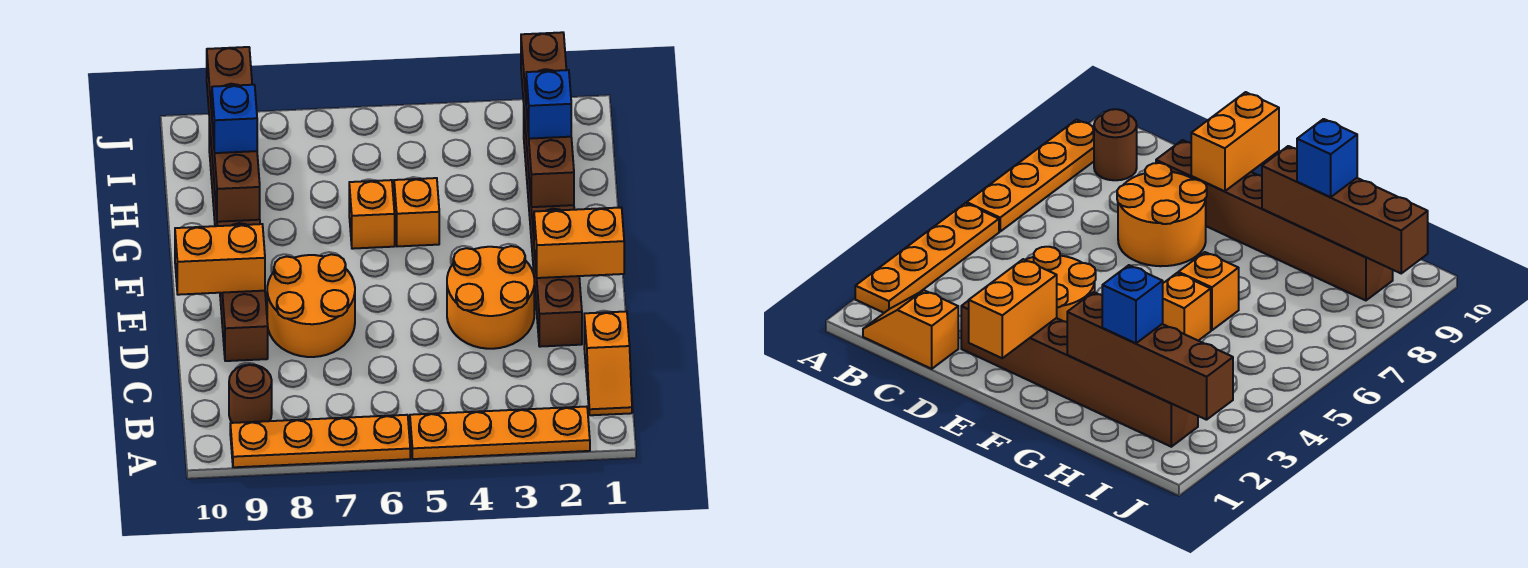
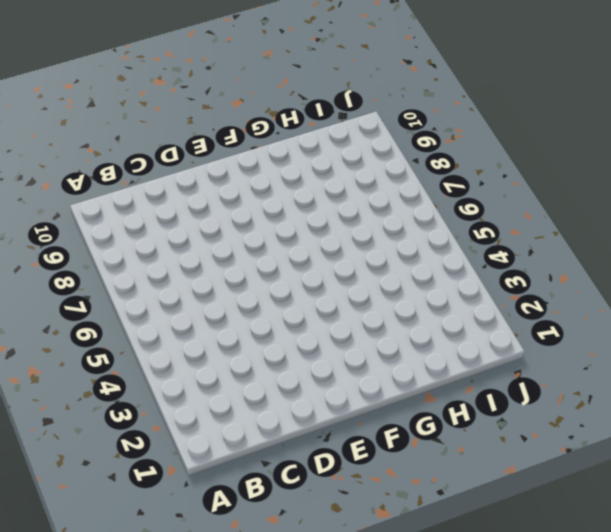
none -> orange 1x4 plate [410,407,590,459]
none -> orange 1x4 plate [230,415,410,467]
none -> orange 1x2 slope [584,311,632,415]

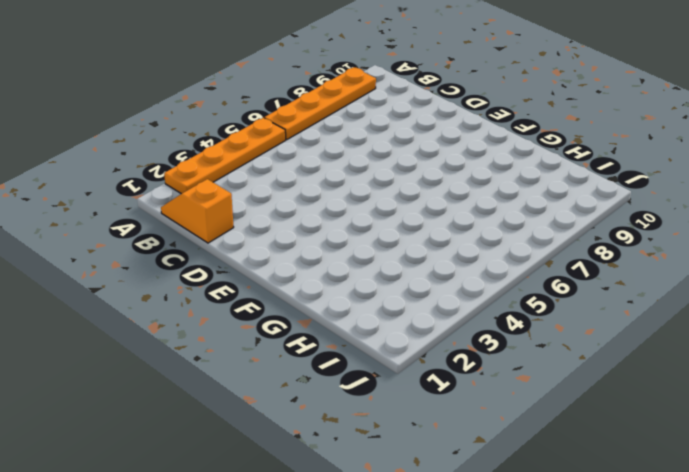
none -> brown 1x1 round brick [229,364,272,423]
none -> brown 1x6 brick [524,115,582,347]
none -> orange 2x2 round brick [447,246,534,349]

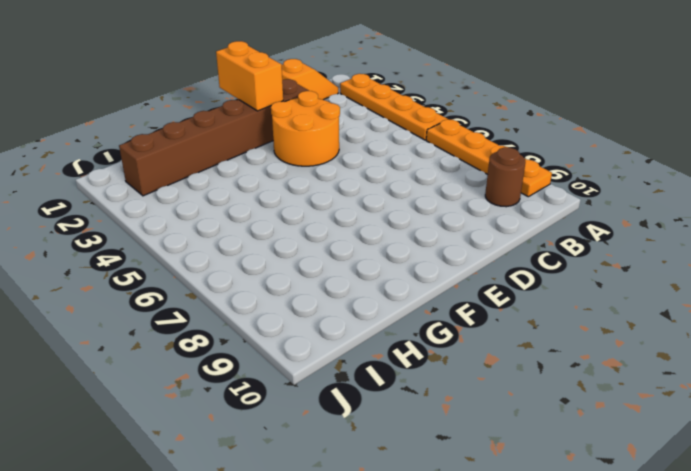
none -> orange 2x2 round brick [267,254,355,357]
none -> brown 1x6 brick [209,120,268,361]
none -> orange 1x1 brick [394,178,439,246]

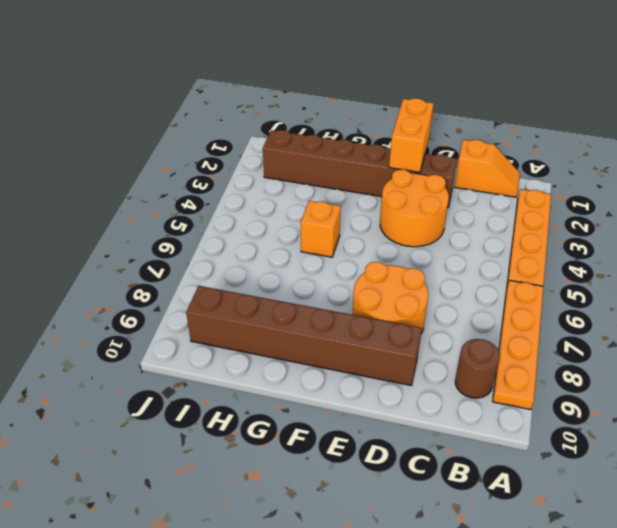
none -> orange 1x1 brick [349,180,395,249]
none -> orange 1x2 brick [175,224,265,295]
none -> brown 1x4 brick [521,32,574,207]

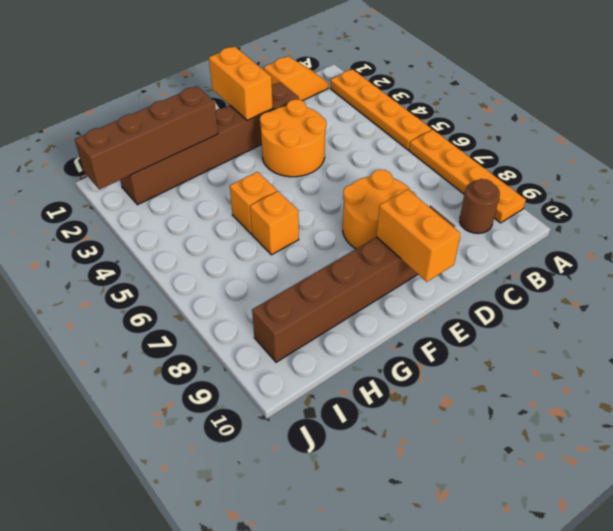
none -> brown 1x4 brick [207,47,260,222]
none -> blue 1x1 brick [526,70,571,139]
none -> blue 1x1 brick [212,85,257,153]

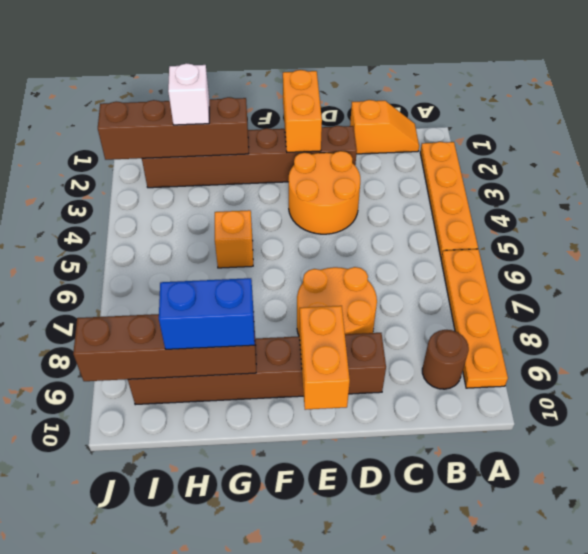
blue 1x2 brick [159,278,255,349] -> blue 1x1 brick [212,85,257,153]
white 1x1 brick [168,63,209,125] -> blue 1x1 brick [526,70,571,139]
none -> orange 1x1 brick [349,180,395,249]

